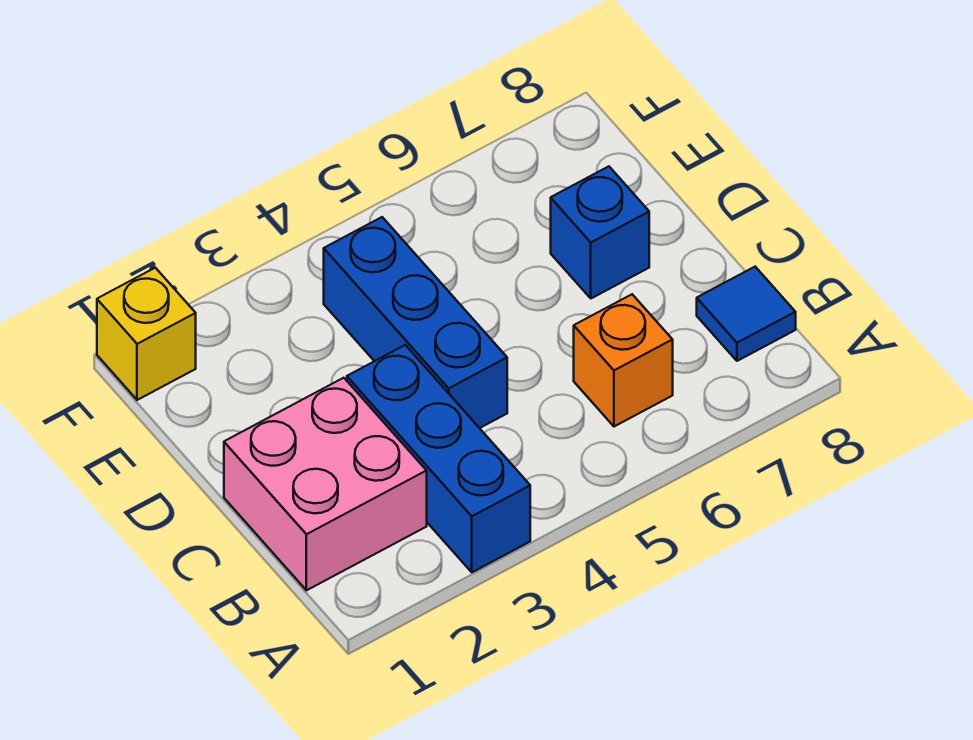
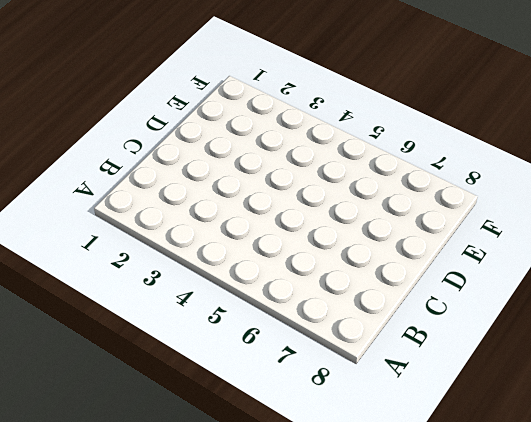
none -> blue 1x3 brick [347,345,530,572]
none -> pink 2x2 brick [224,378,427,590]

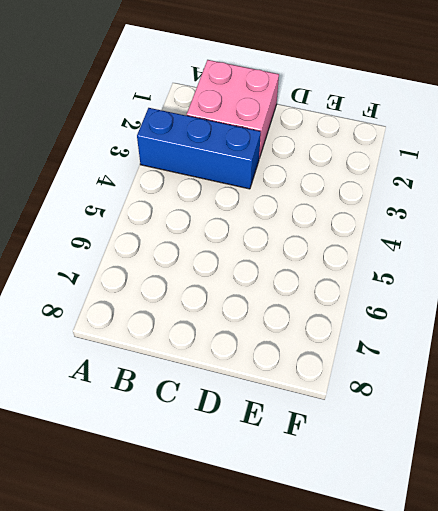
none -> orange 1x1 brick [574,294,673,427]
none -> blue 1x1 tile [697,267,796,361]

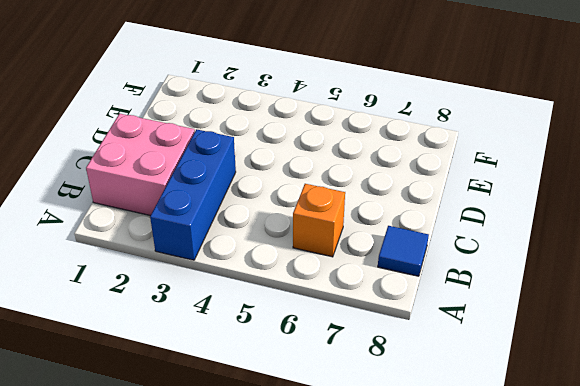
none -> blue 1x3 brick [324,217,507,428]
none -> blue 1x1 brick [551,166,649,298]

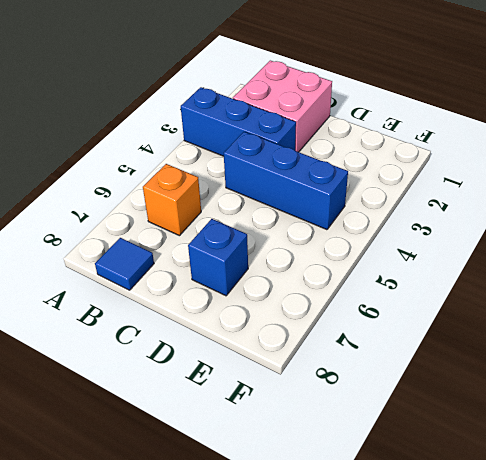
none -> yellow 1x1 brick [97,268,196,400]

